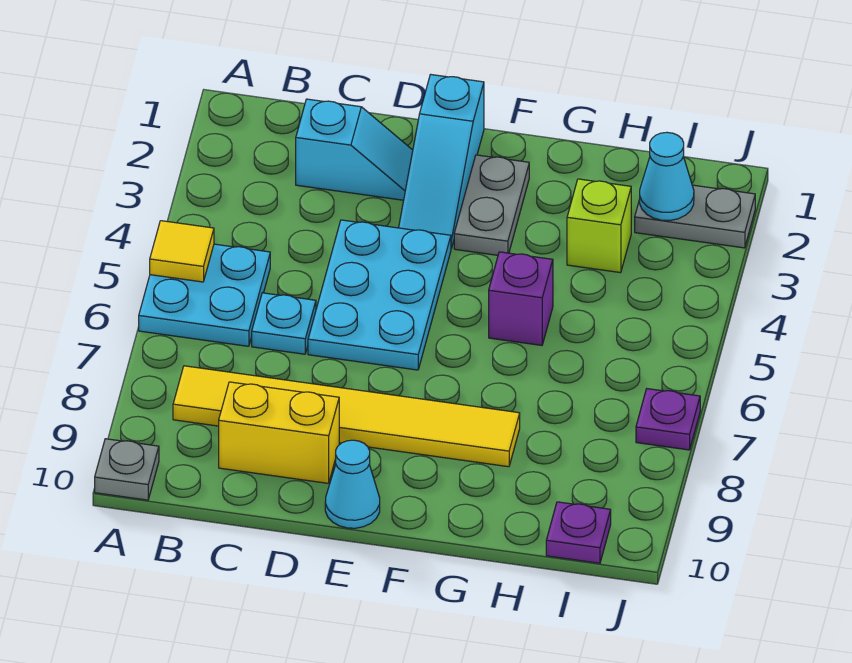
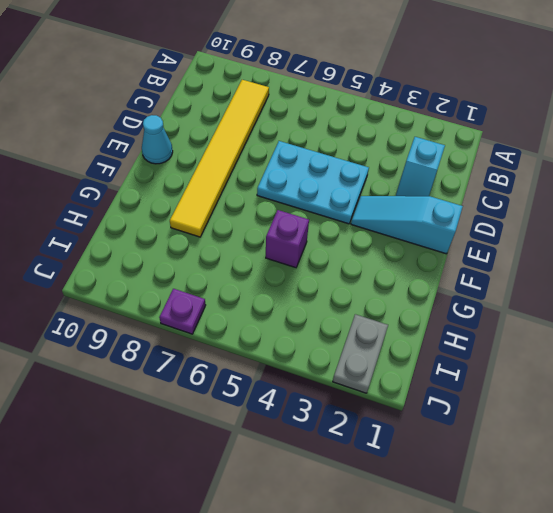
none -> cyan 2x2 plate [139,244,270,346]
none -> grey 1x1 plate [95,439,159,500]
none -> cyan 1x1 plate [252,293,316,354]

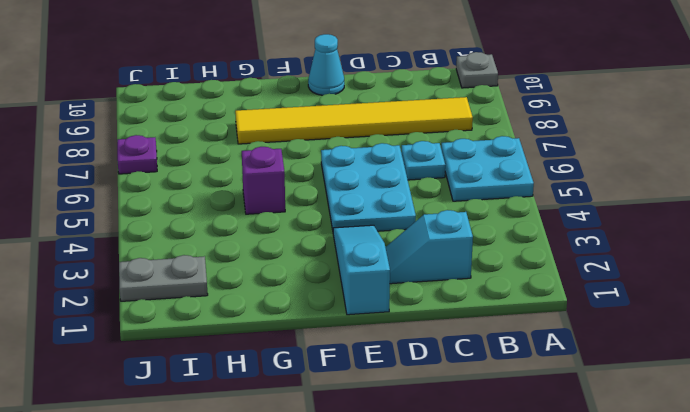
none -> yellow 1x2 brick [219,382,339,483]
none -> grey 1x2 plate [454,155,529,255]
none -> lime 1x1 brick [567,179,631,273]

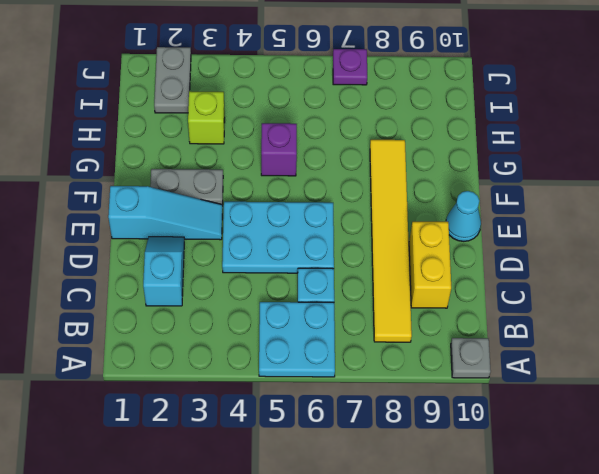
none -> purple 1x1 plate [546,502,611,563]
none -> yellow 1x1 tile [150,221,214,282]
none -> cyan 1x1 cone [640,132,694,220]

